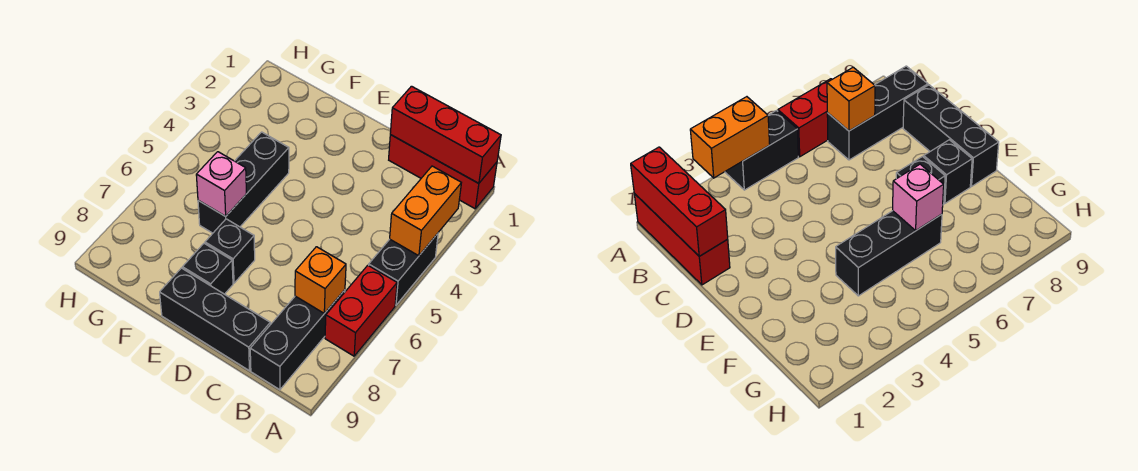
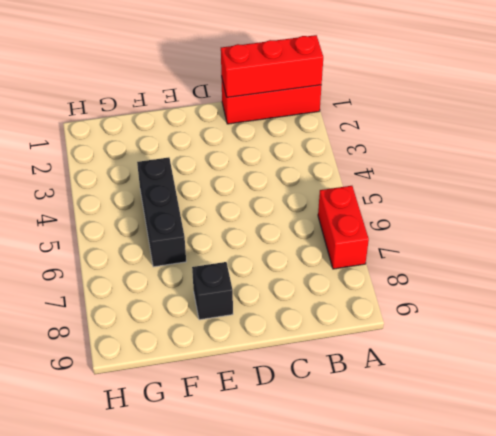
none -> black 1x2 brick [369,234,438,305]
none -> black 1x3 brick [250,290,345,390]
none -> black 1x3 brick [160,268,270,371]

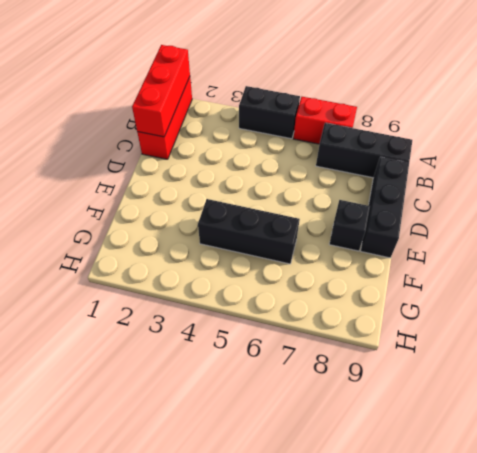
none -> black 1x1 brick [205,219,255,283]
none -> orange 1x2 brick [390,166,461,256]
none -> orange 1x1 brick [295,247,346,313]

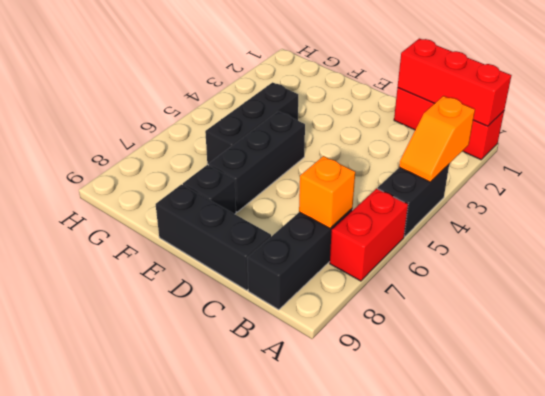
orange 1x2 slope [399,96,475,182] -> orange 1x2 brick [390,166,461,256]
black 1x3 brick [208,111,305,212] -> black 1x1 brick [205,219,255,283]
none -> pink 1x1 brick [196,152,246,216]

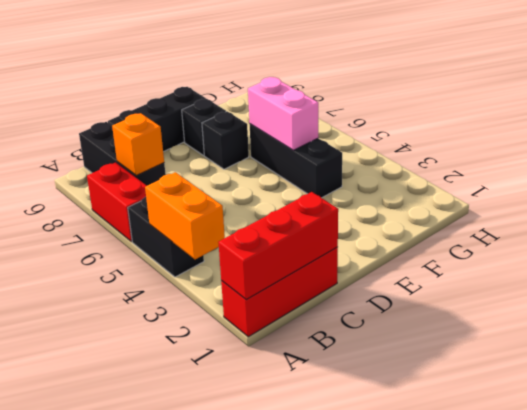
pink 1x2 brick [248,77,318,150] -> pink 1x1 brick [196,152,246,216]

